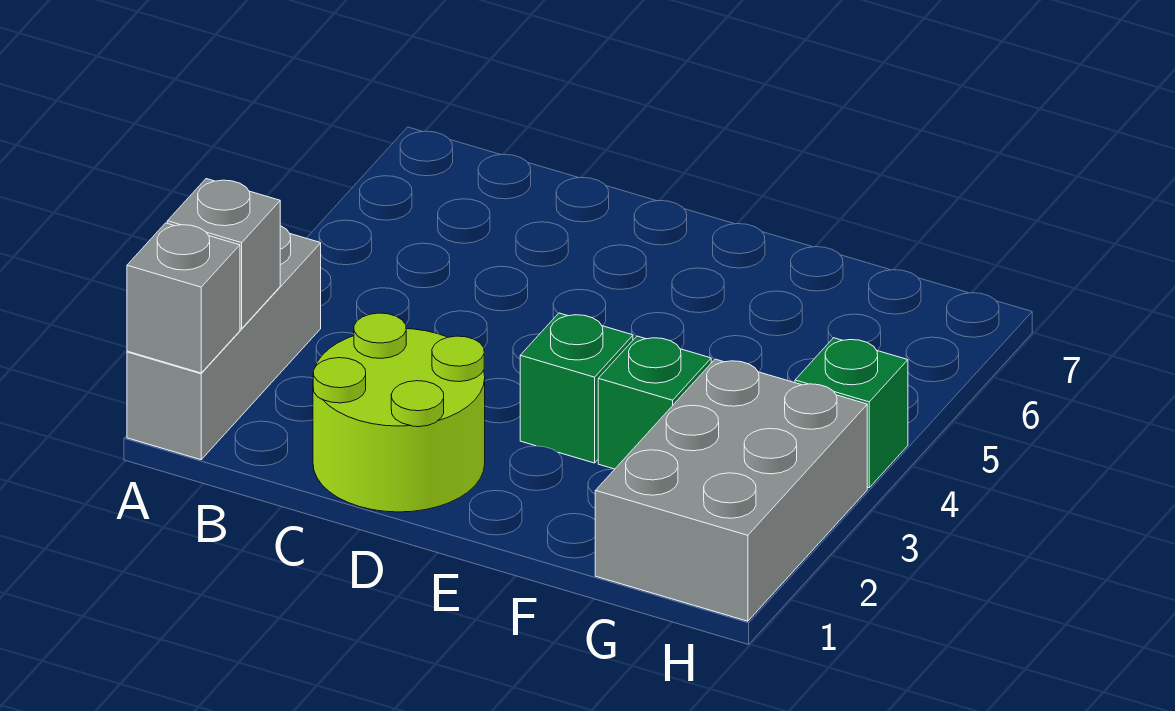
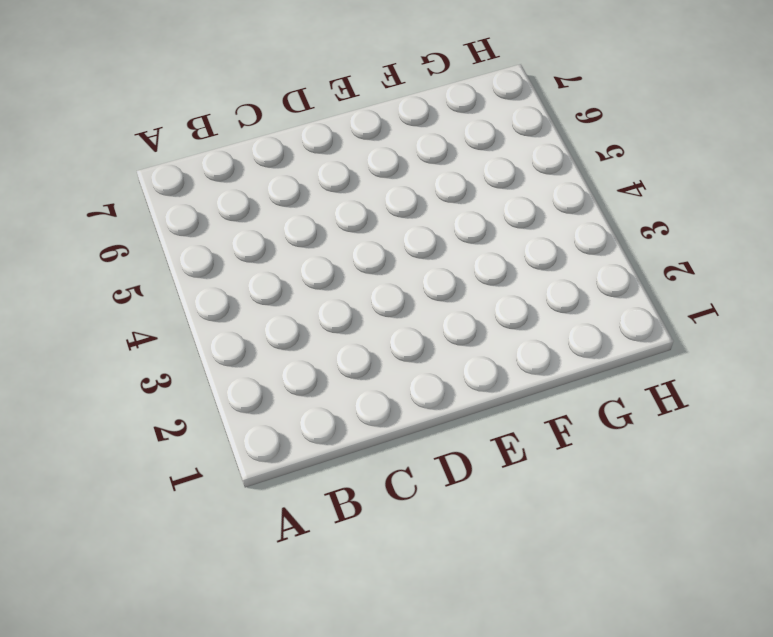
none -> grey 1x3 brick [127,226,321,460]
none -> lime 2x2 round brick [313,313,485,512]

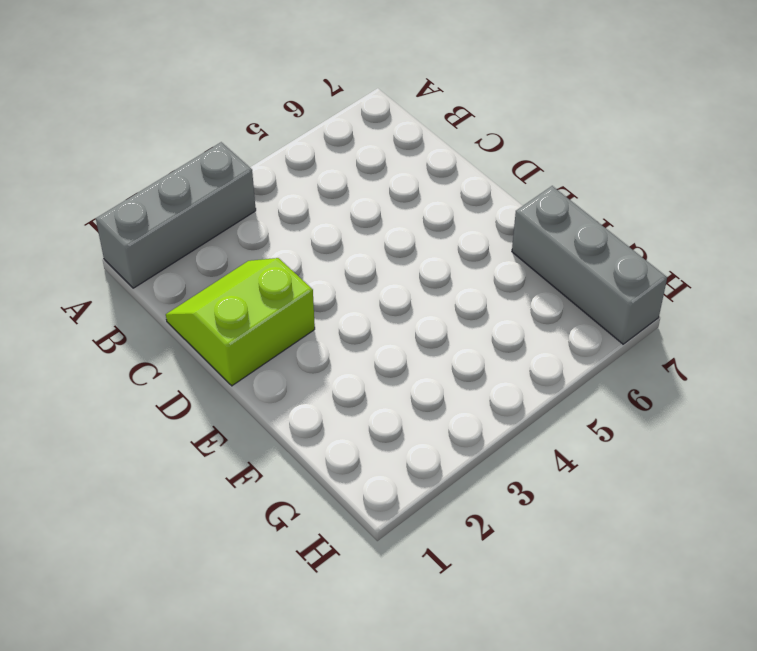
lime 2x2 slope [166,258,315,386] -> lime 2x2 round brick [313,313,485,512]
grey 1x3 brick [512,186,667,344] -> none
none -> green 1x1 brick [520,313,633,463]
none -> green 1x1 brick [598,336,711,469]

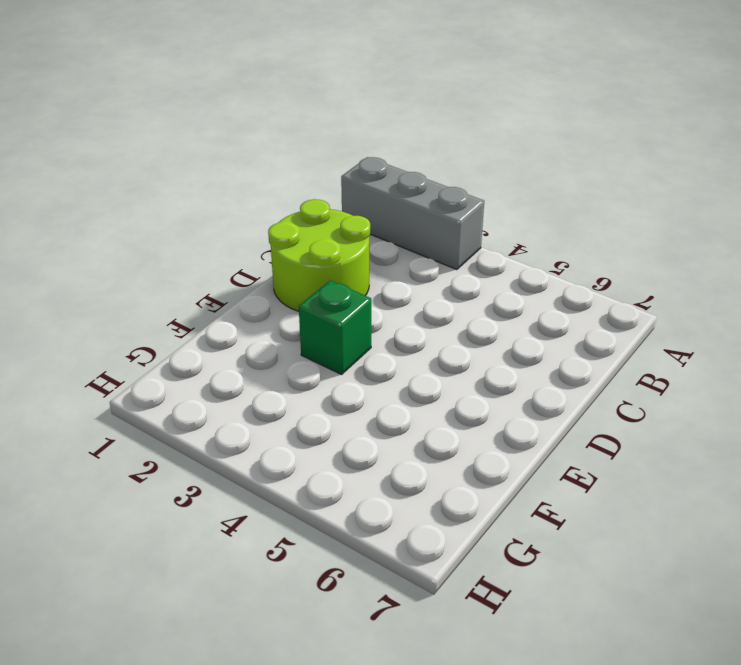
none -> green 1x1 brick [598,336,711,469]
none -> grey 2x3 brick [595,359,867,621]

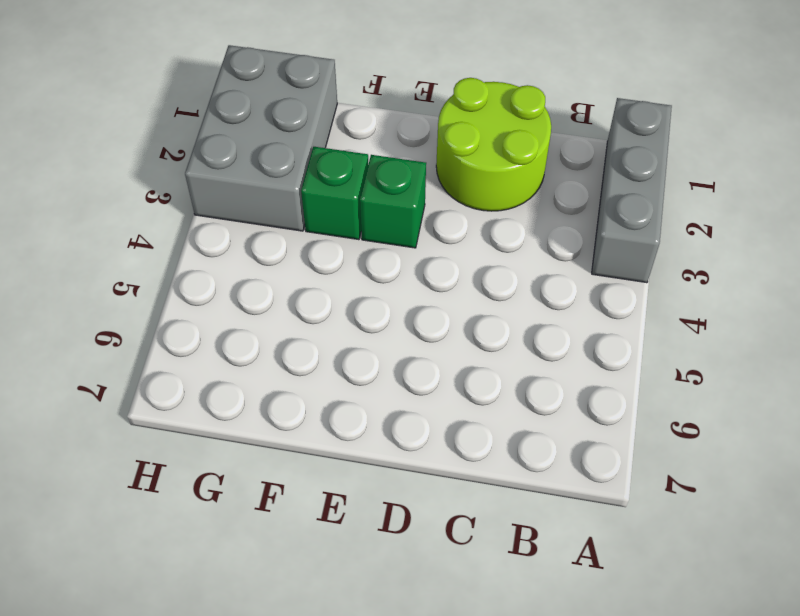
none -> green 1x1 brick [795,338,908,488]
none -> grey 1x1 brick [127,223,240,373]

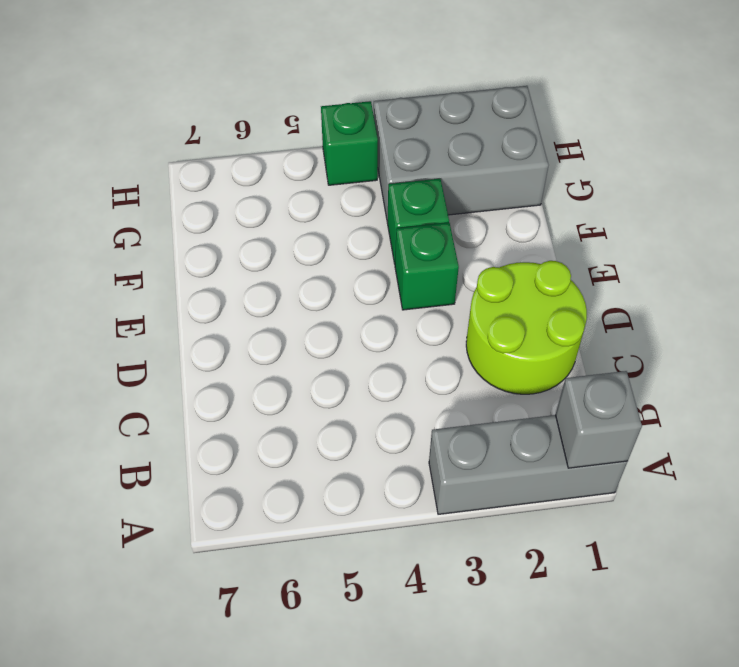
none -> grey 1x1 brick [167,179,280,328]

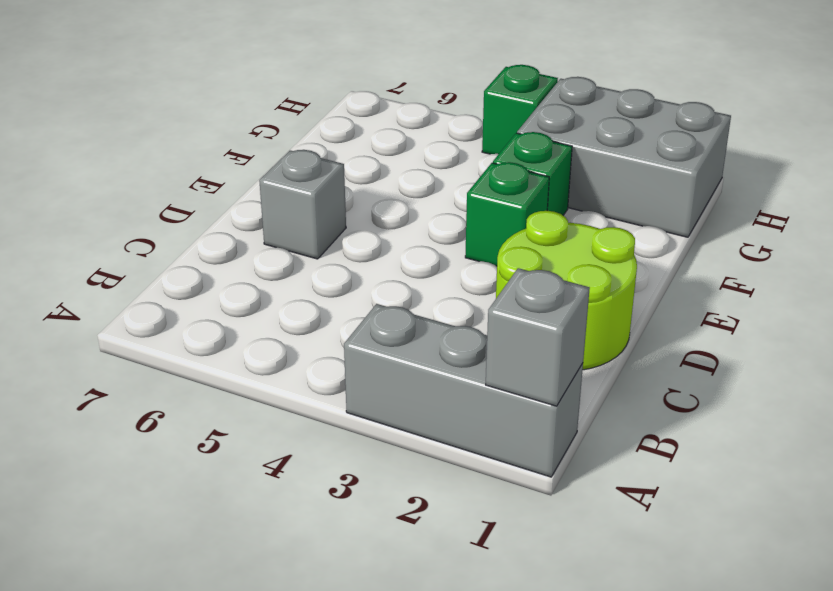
grey 1x1 brick [259,150,346,259] -> grey 1x1 brick moved to [167,179,280,328]

